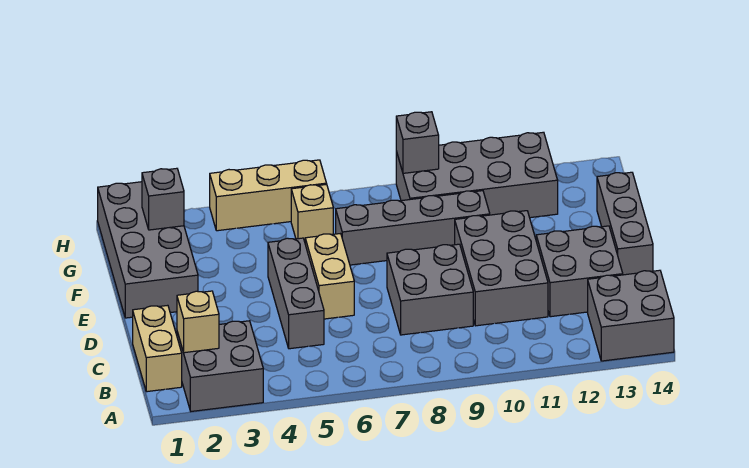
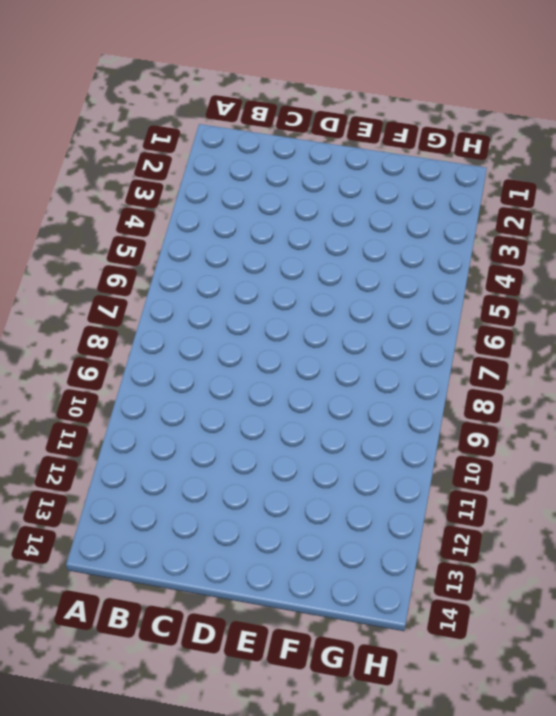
none -> grey 2x2 brick [177,321,263,411]
none -> grey 2x2 brick [588,270,674,361]
none -> tan 1x2 brick [133,305,182,392]

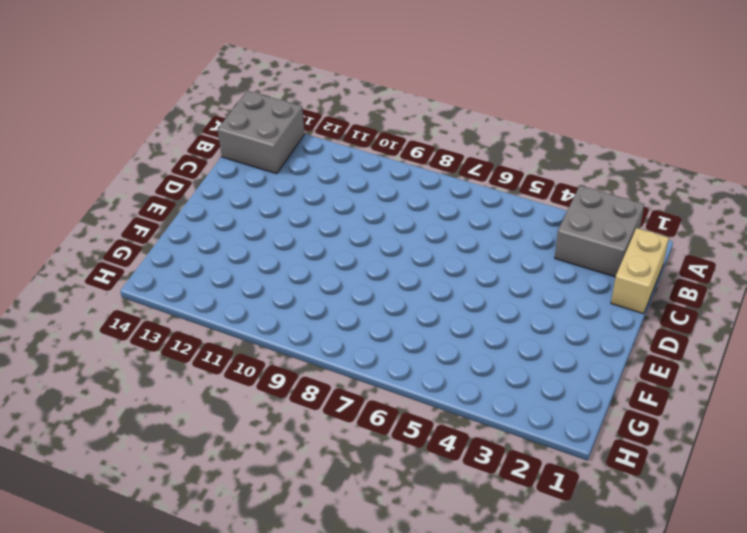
none -> grey 1x3 brick [268,238,324,349]
none -> grey 2x2 brick [387,244,473,335]
none -> grey 2x3 brick [455,211,548,326]

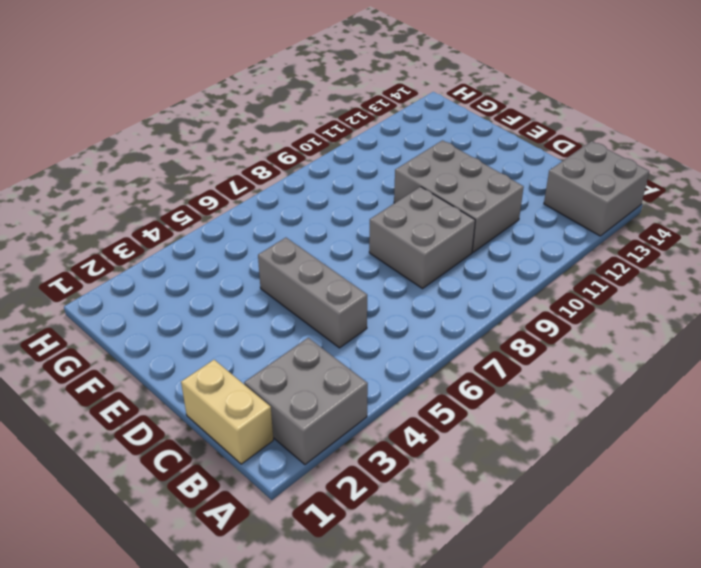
none -> grey 2x2 brick [536,226,623,317]
none -> tan 1x2 brick [305,234,354,319]
none -> grey 1x3 brick [597,172,653,275]

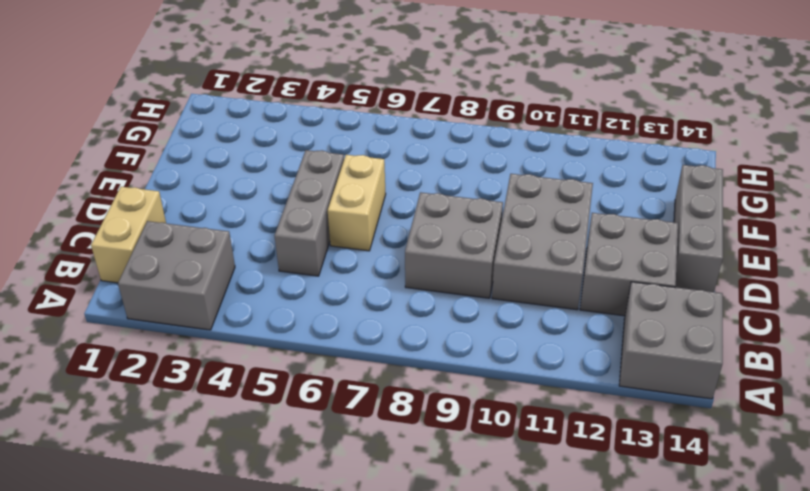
none -> grey 2x4 brick [98,182,198,318]
none -> grey 1x4 brick [336,191,490,265]
none -> tan 1x1 brick [291,184,333,242]

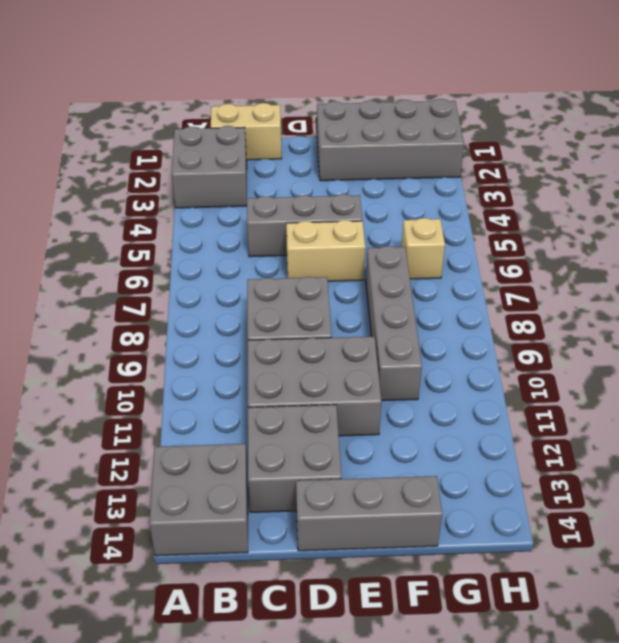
none -> grey 2x4 brick [396,132,558,218]
none -> tan 1x3 brick [210,160,327,231]
none -> tan 1x1 brick [177,291,219,353]

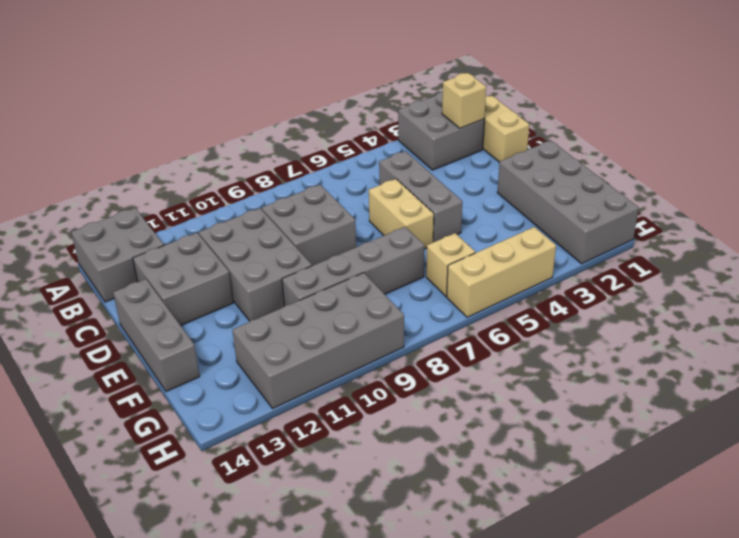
none -> grey 1x1 brick [142,168,184,230]
none -> grey 1x1 brick [396,112,439,173]

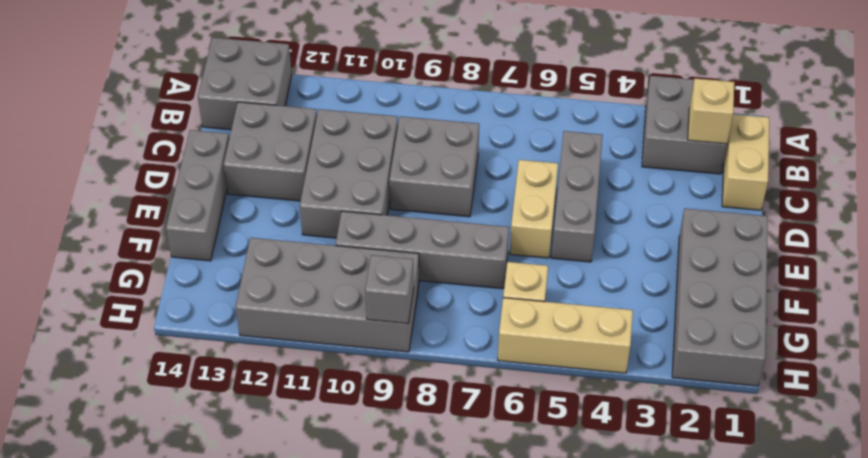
none -> grey 1x1 brick [142,168,184,230]

